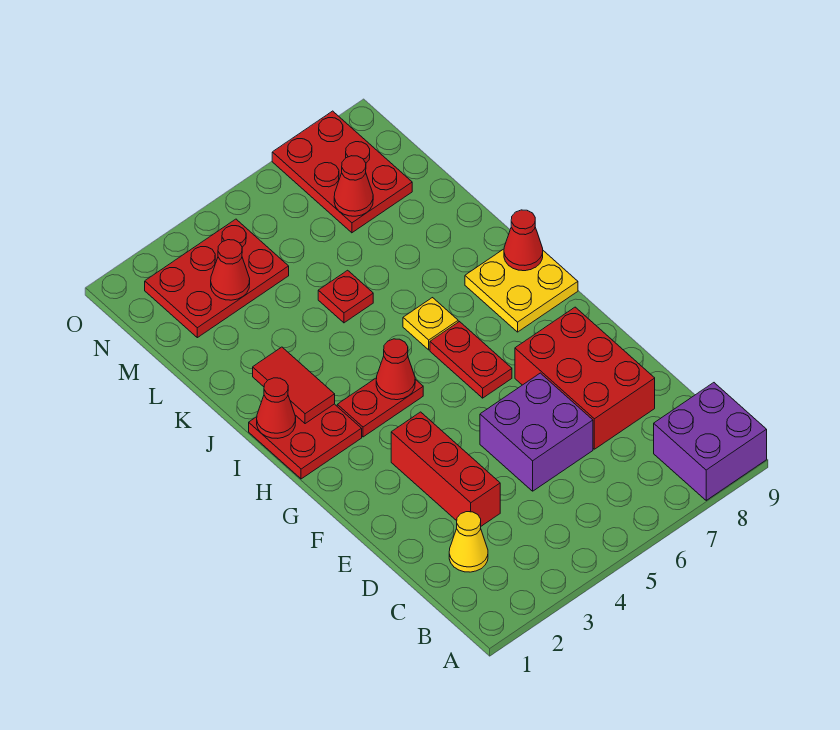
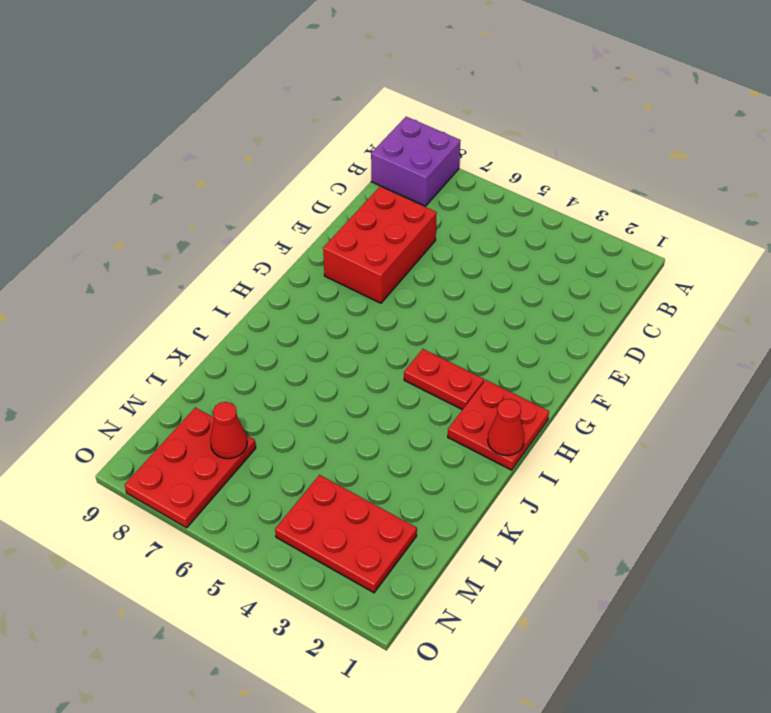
none -> yellow 1x1 cone [449,512,488,572]
none -> red 1x3 brick [391,412,500,526]
none -> purple 2x2 brick [480,373,593,491]

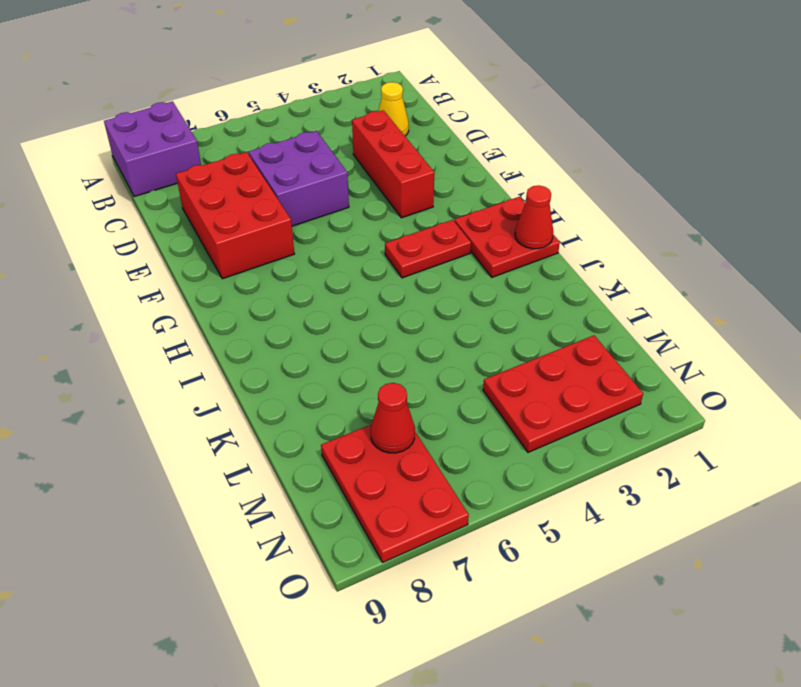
none -> red 1x2 plate [430,322,512,398]
none -> yellow 2x2 plate [465,249,578,332]
none -> yellow 1x1 plate [403,298,458,350]

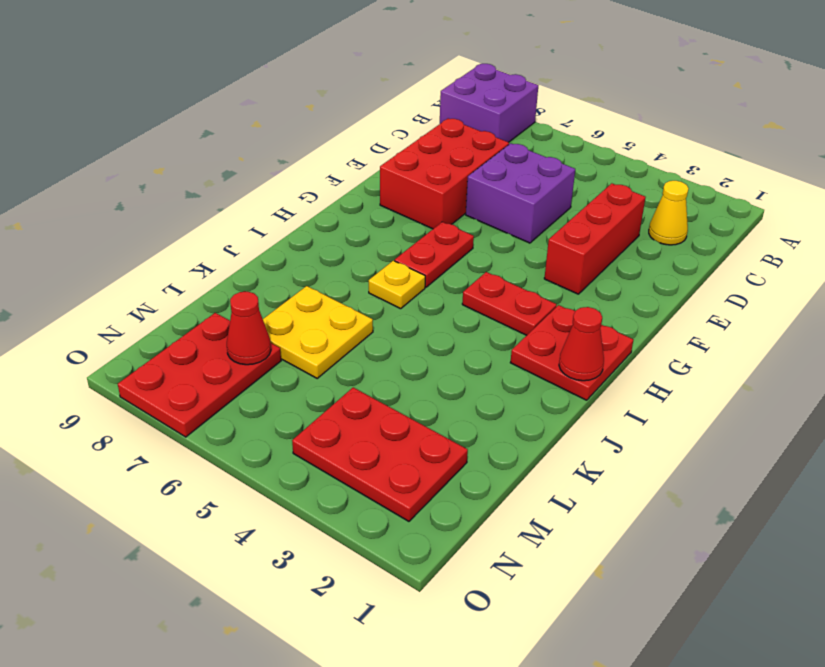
yellow 2x2 plate [263,286,373,378] -> yellow 2x2 plate moved to [465,249,578,332]
none -> red 1x1 plate [318,270,373,323]
none -> red 1x1 cone [376,339,415,400]
none -> red 1x2 tile [253,347,335,424]

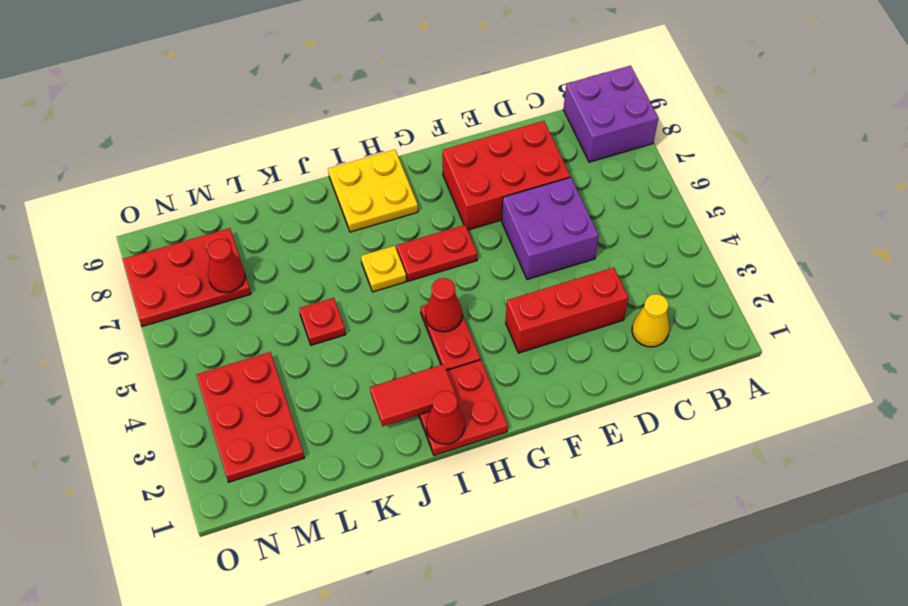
none -> red 1x1 cone [504,210,543,271]
none -> red 1x1 cone [211,240,250,300]

